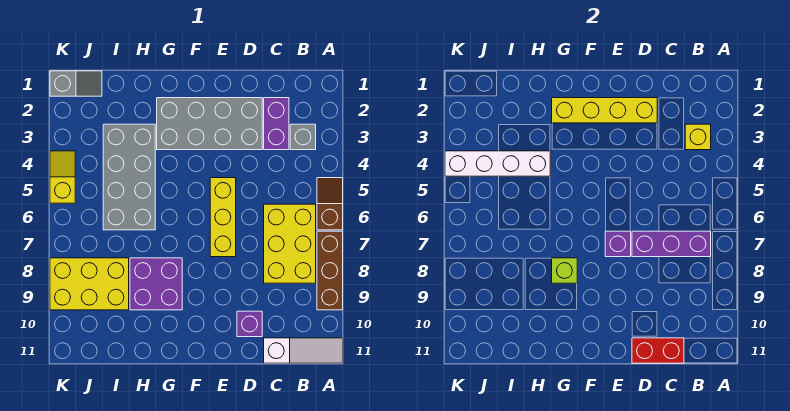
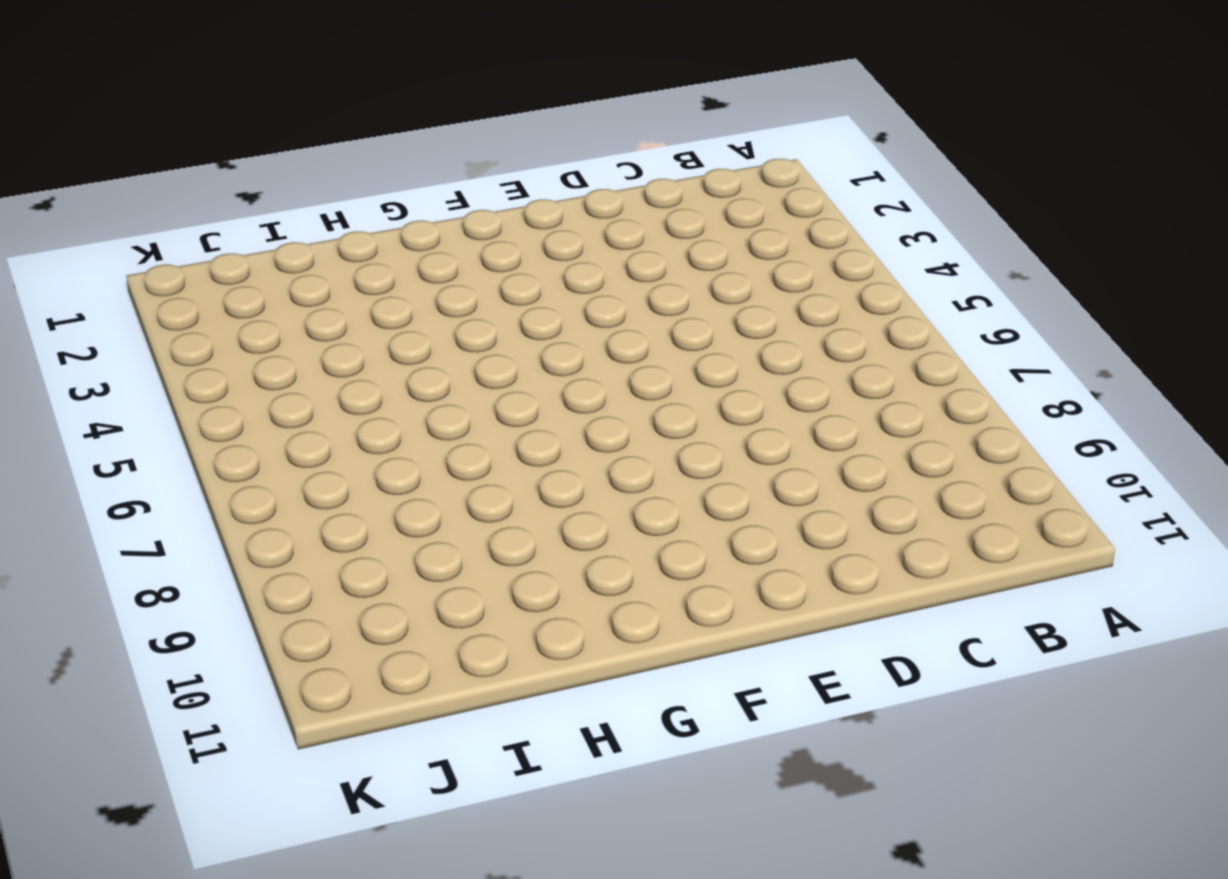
none -> brown 1x2 slope [317,178,343,230]
none -> brown 1x3 brick [317,231,343,310]
none -> white 1x3 slope [264,338,343,363]

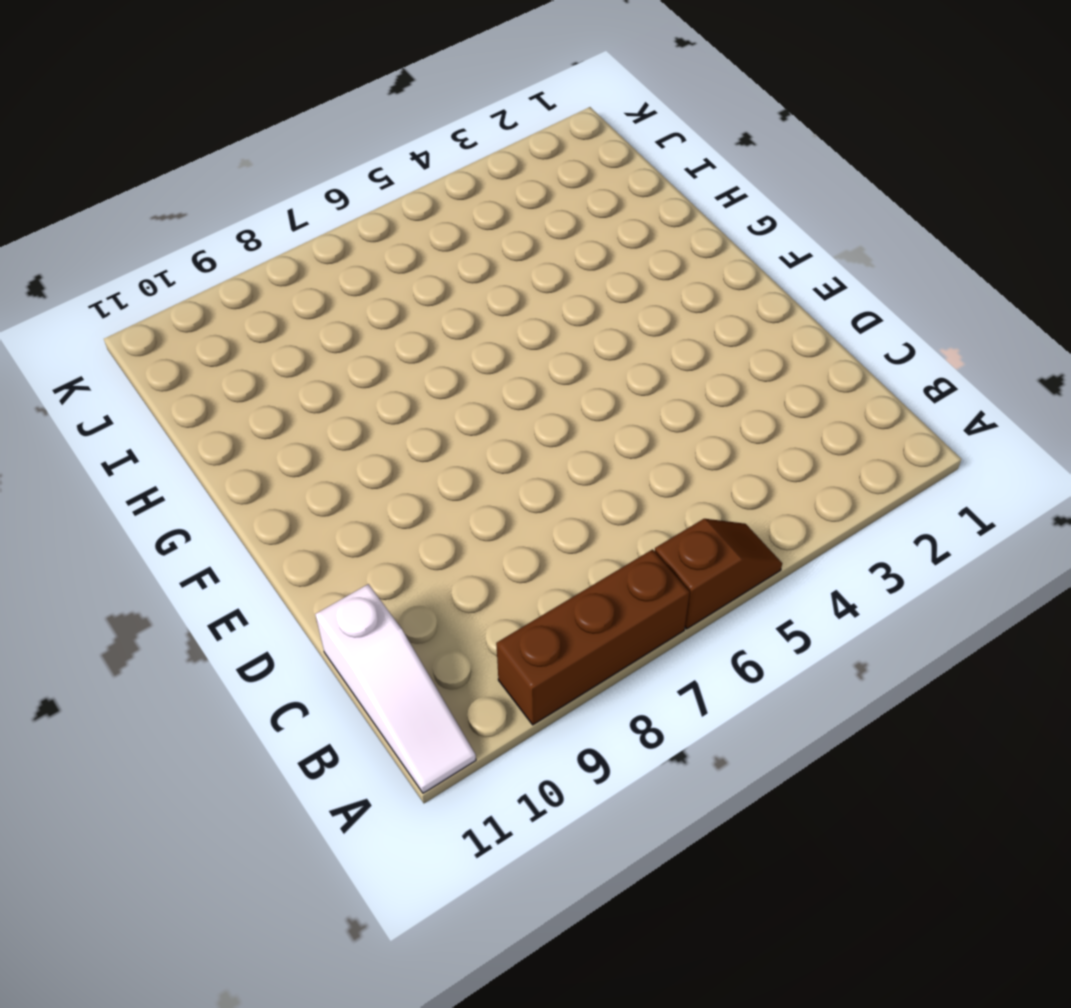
none -> grey 1x1 brick [290,124,316,150]
none -> yellow 2x3 brick [264,204,316,283]
none -> purple 1x2 brick [264,98,289,150]

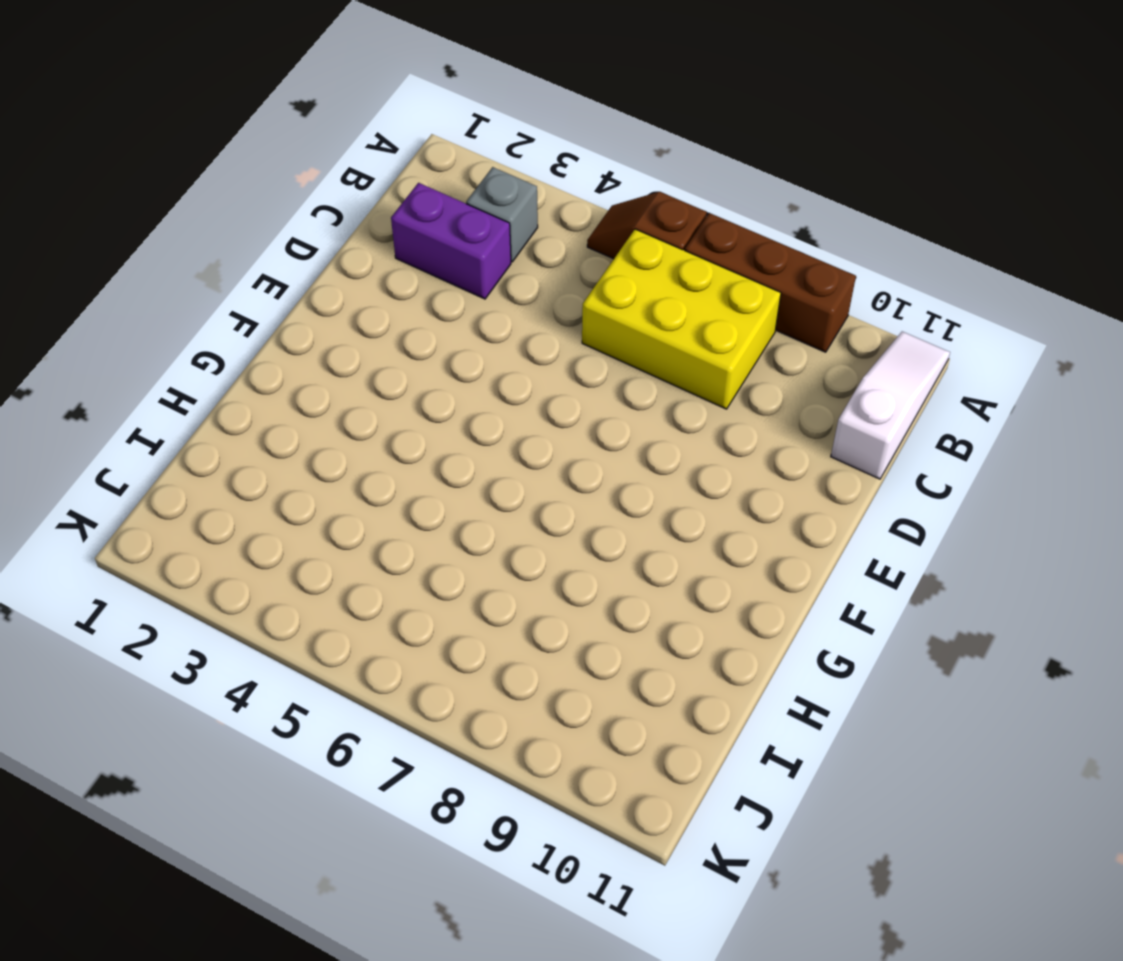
none -> grey 2x4 brick [157,98,262,150]
none -> purple 1x1 brick [237,311,262,337]
none -> yellow 1x3 brick [210,178,236,257]

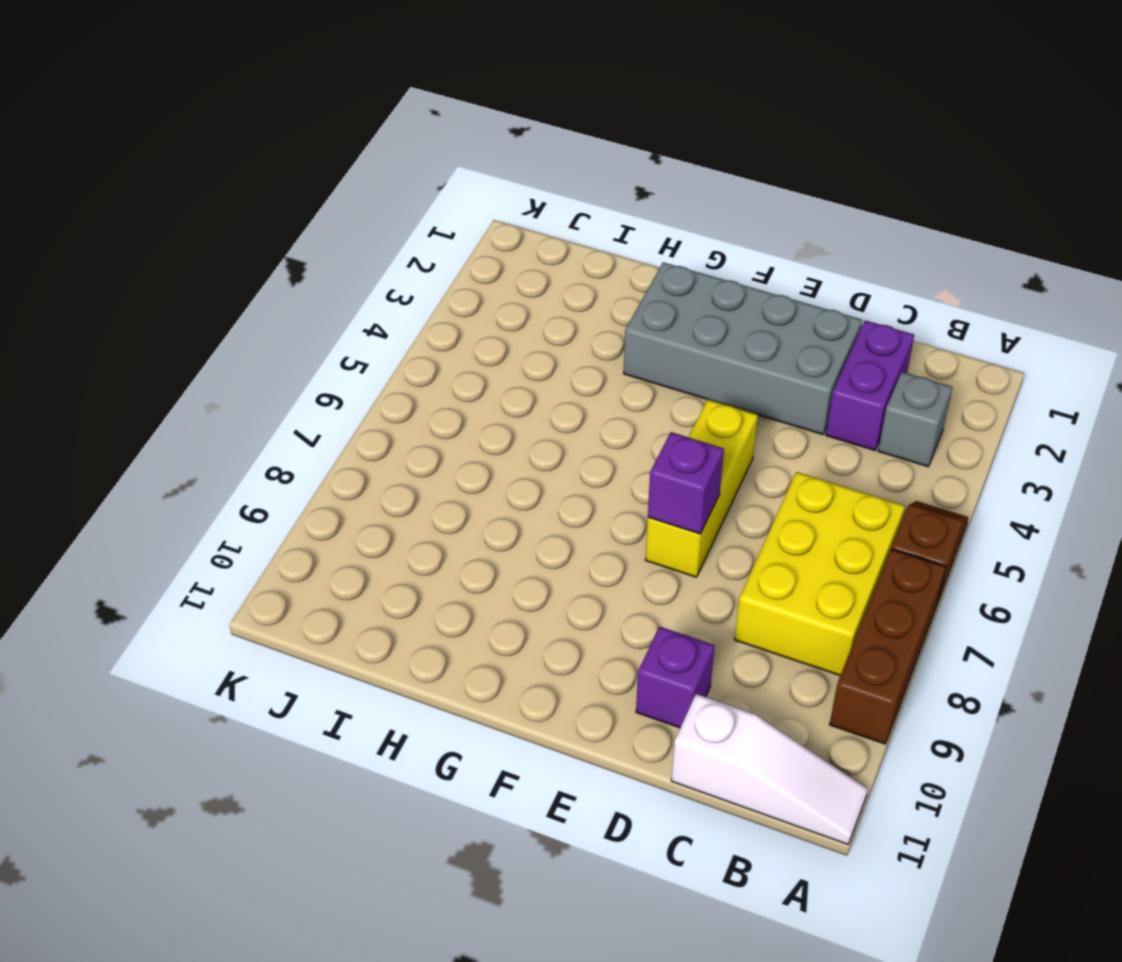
none -> purple 2x2 brick [130,258,182,310]
none -> grey 2x4 brick [103,124,155,230]
none -> yellow 2x3 brick [50,258,129,310]

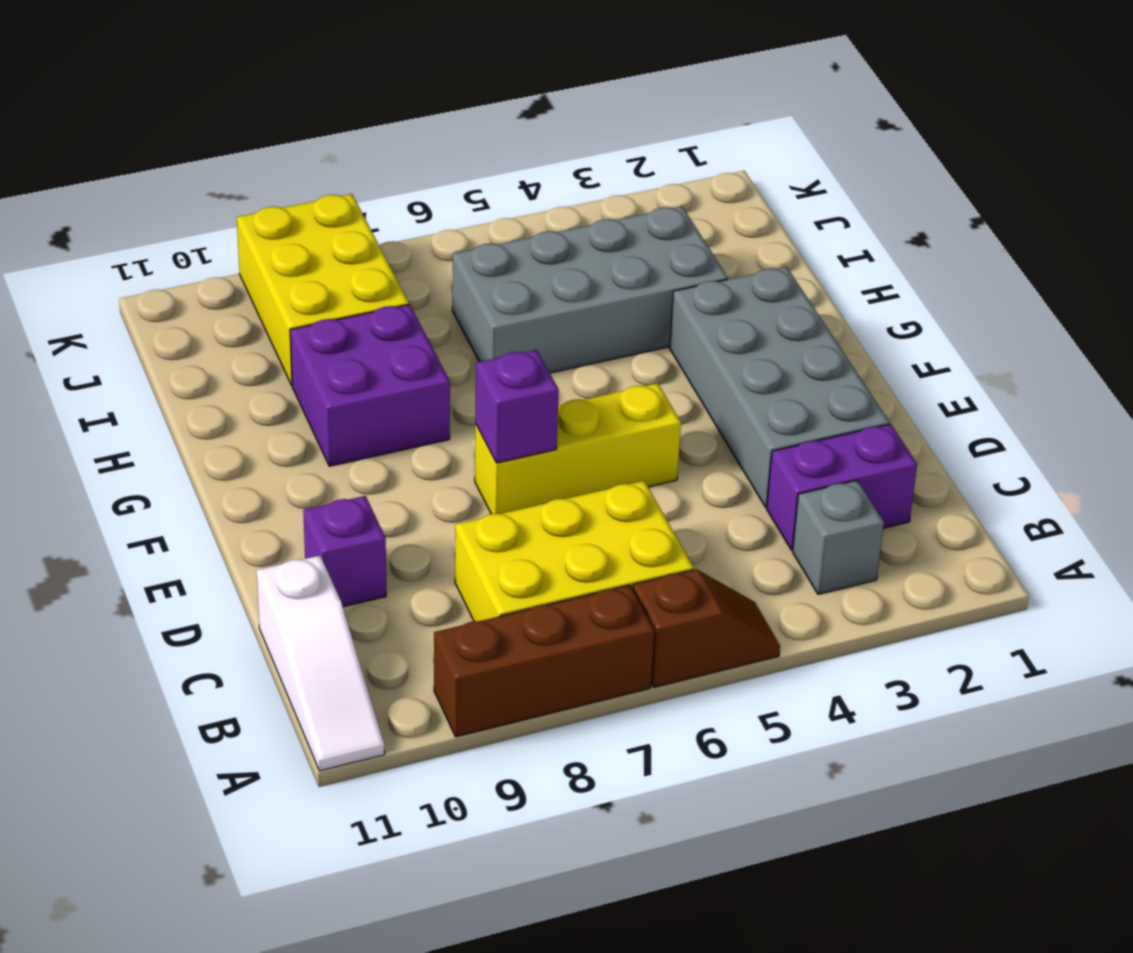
none -> grey 1x2 slope [50,71,102,96]
none -> yellow 1x2 slope [50,151,75,203]
none -> yellow 1x1 brick [685,124,711,150]

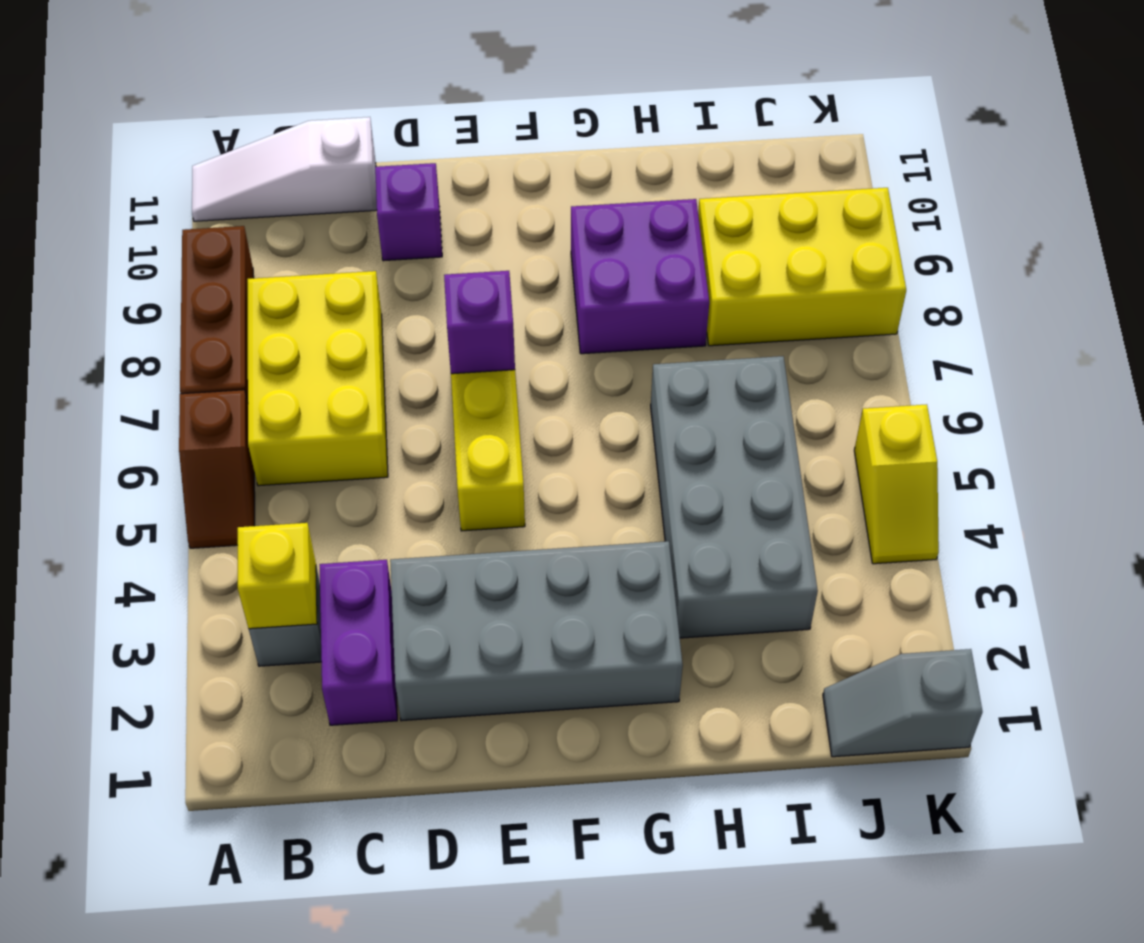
none -> purple 1x3 brick [632,231,711,257]
none -> red 1x2 brick [632,338,684,363]
none -> yellow 1x4 brick [552,98,657,123]

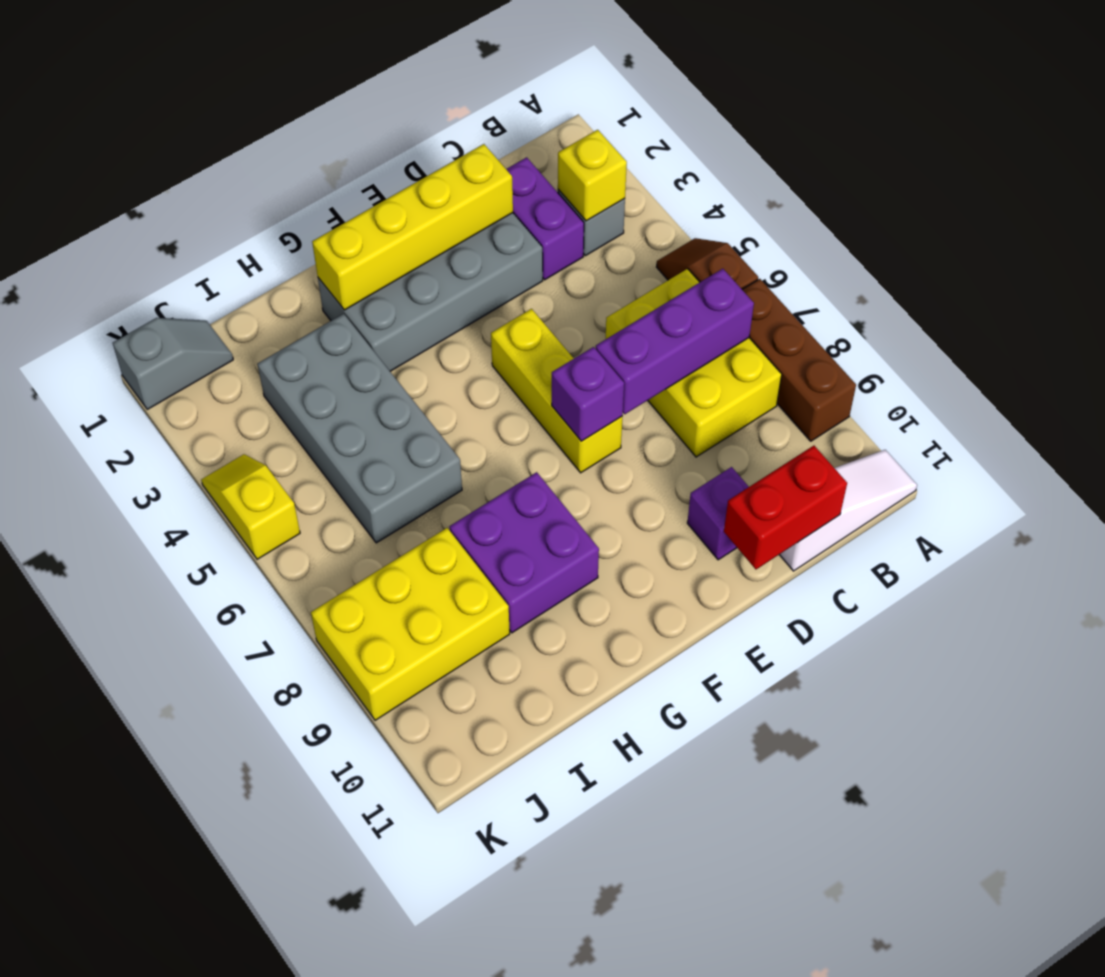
none -> lime 1x1 brick [552,258,577,283]
none -> white 1x4 brick [445,151,550,176]

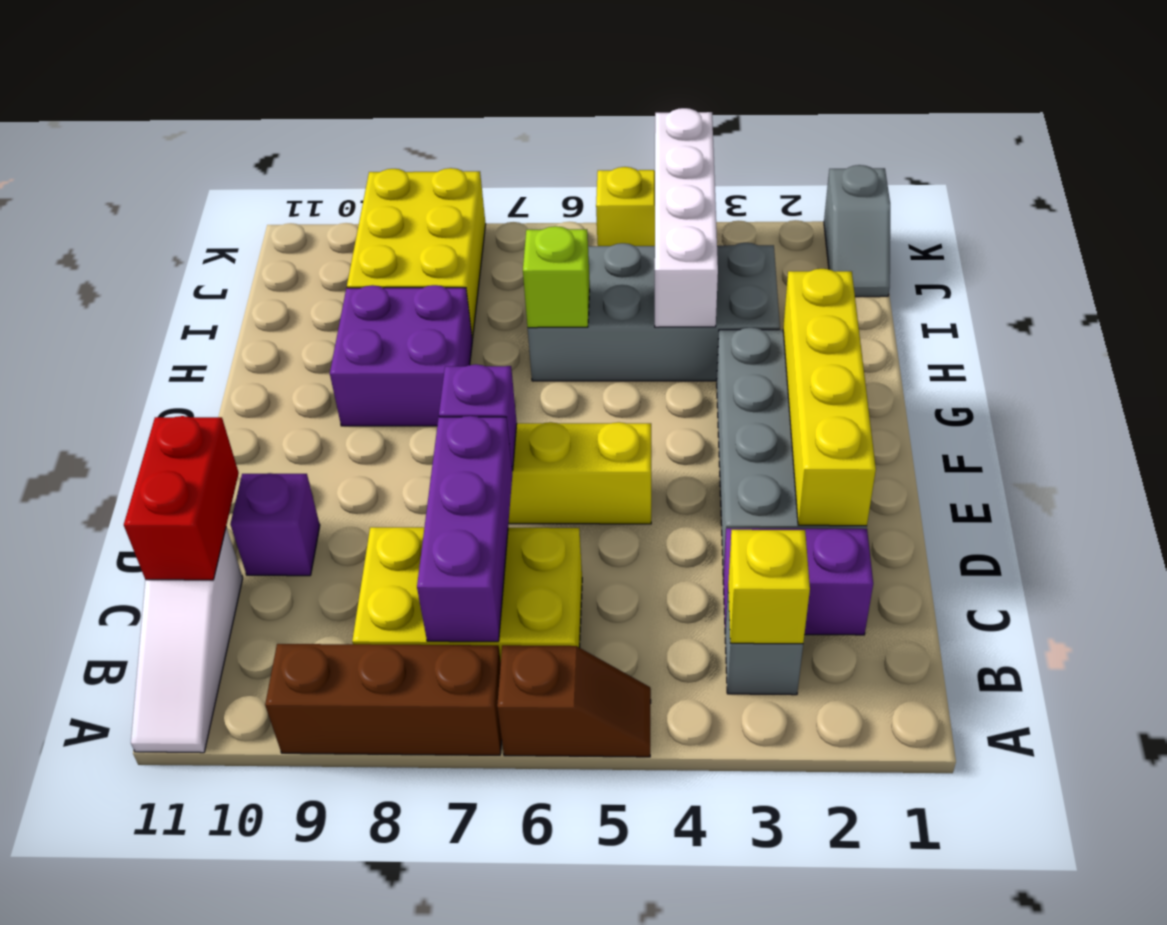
lime 1x1 brick [523,226,590,328] -> lime 1x1 brick moved to [552,258,577,283]

